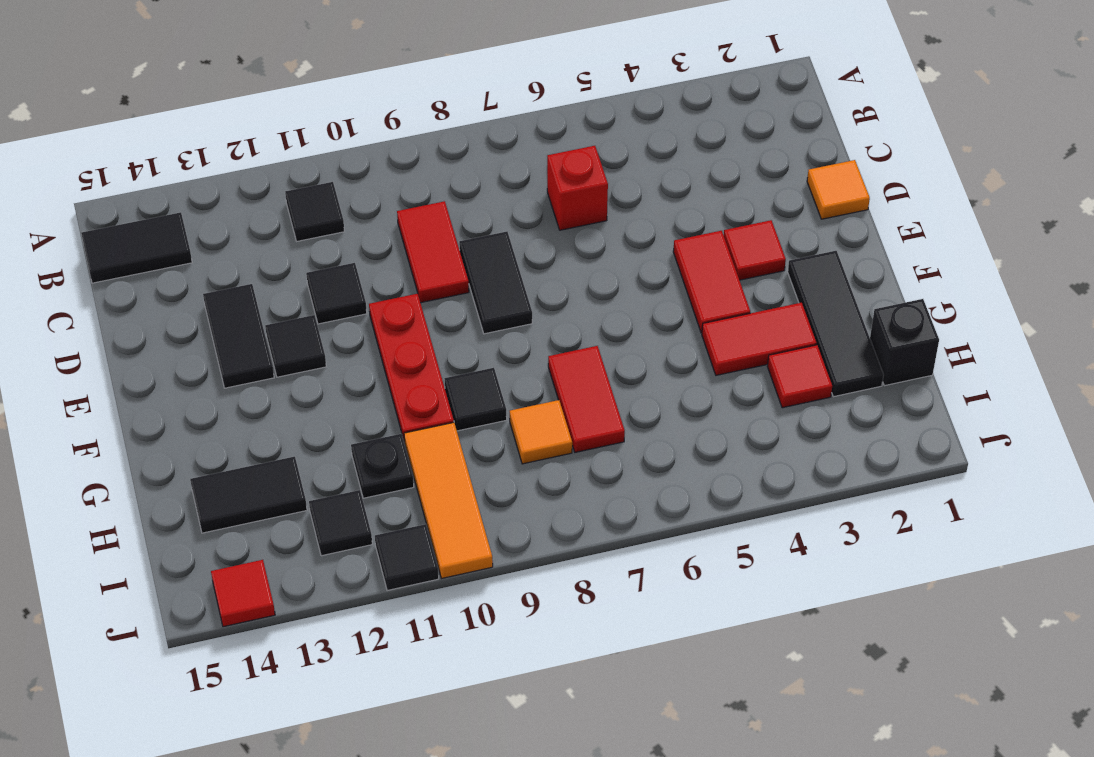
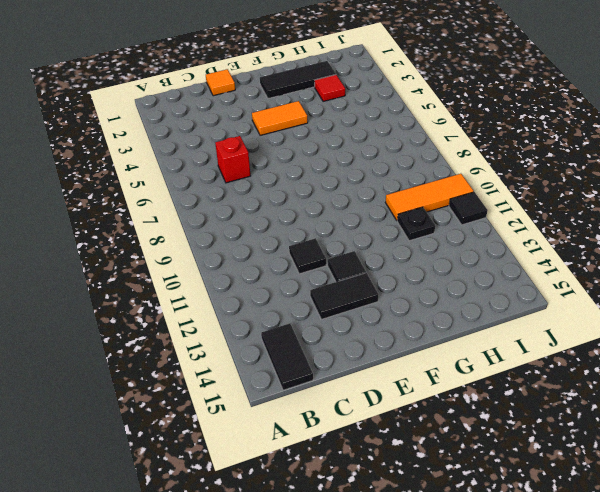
orange 1x2 tile [252,101,308,135] -> red 1x2 tile [673,231,750,333]
none -> black 1x1 tile [285,182,344,241]
none -> red 1x2 tile [397,201,469,303]
none -> black 1x2 tile [459,232,532,334]

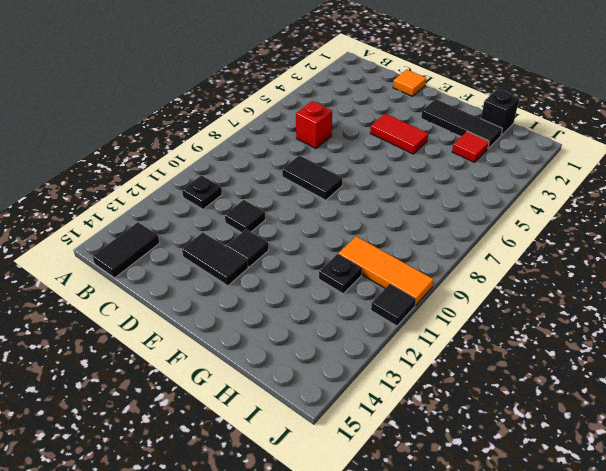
black 1x1 plate [182,175,222,209] -> black 1x1 tile [285,182,344,241]
none -> red 1x2 tile [397,201,469,303]
none -> red 1x1 tile [724,220,786,280]
none -> red 1x3 plate [369,294,454,442]

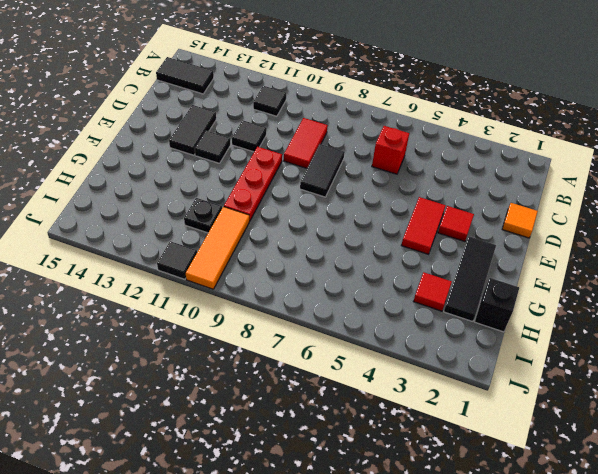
none -> red 1x2 tile [702,303,817,375]
none -> red 1x2 tile [548,346,625,452]
none -> black 1x1 tile [444,368,507,431]

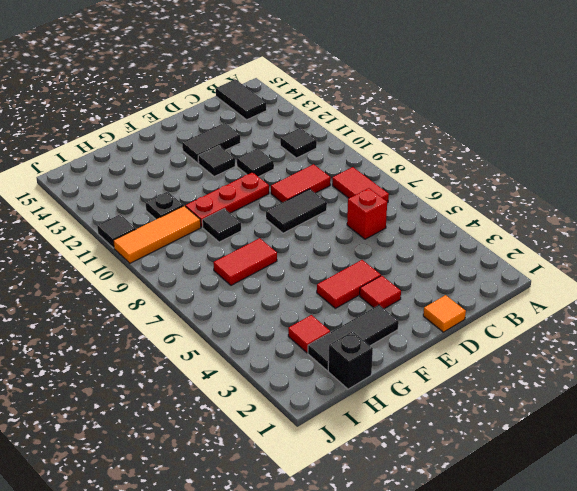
red 1x2 tile [332,167,389,203] -> red 1x2 tile moved to [702,303,817,375]
none -> orange 1x1 tile [510,400,572,464]
none -> black 1x2 tile [190,457,307,533]
none -> black 1x1 tile [309,490,372,556]

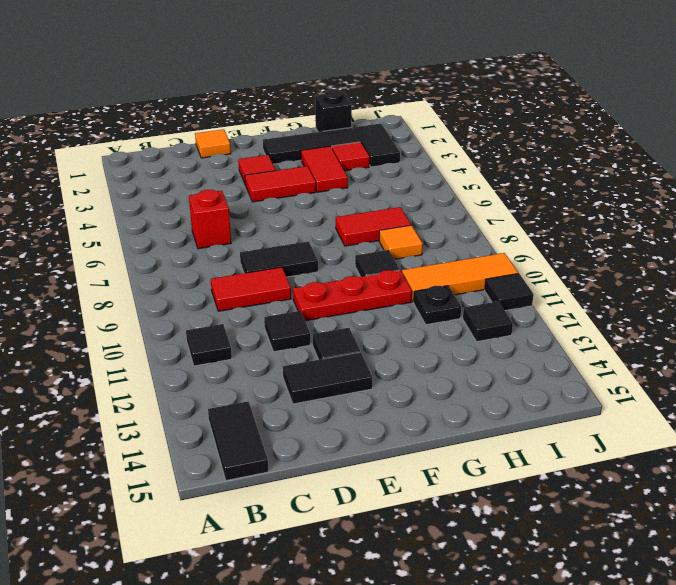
black 1x2 tile [353,124,400,167] -> black 1x2 tile moved to [190,457,307,533]
none -> red 1x1 tile [211,560,275,627]

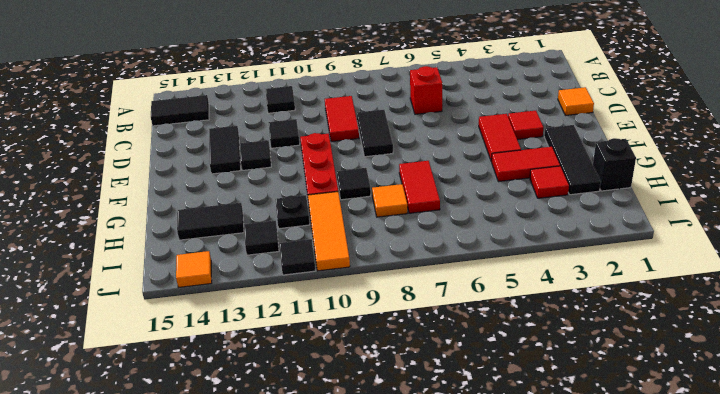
orange 1x1 tile [176,251,212,287] -> red 1x1 tile [211,560,275,627]

